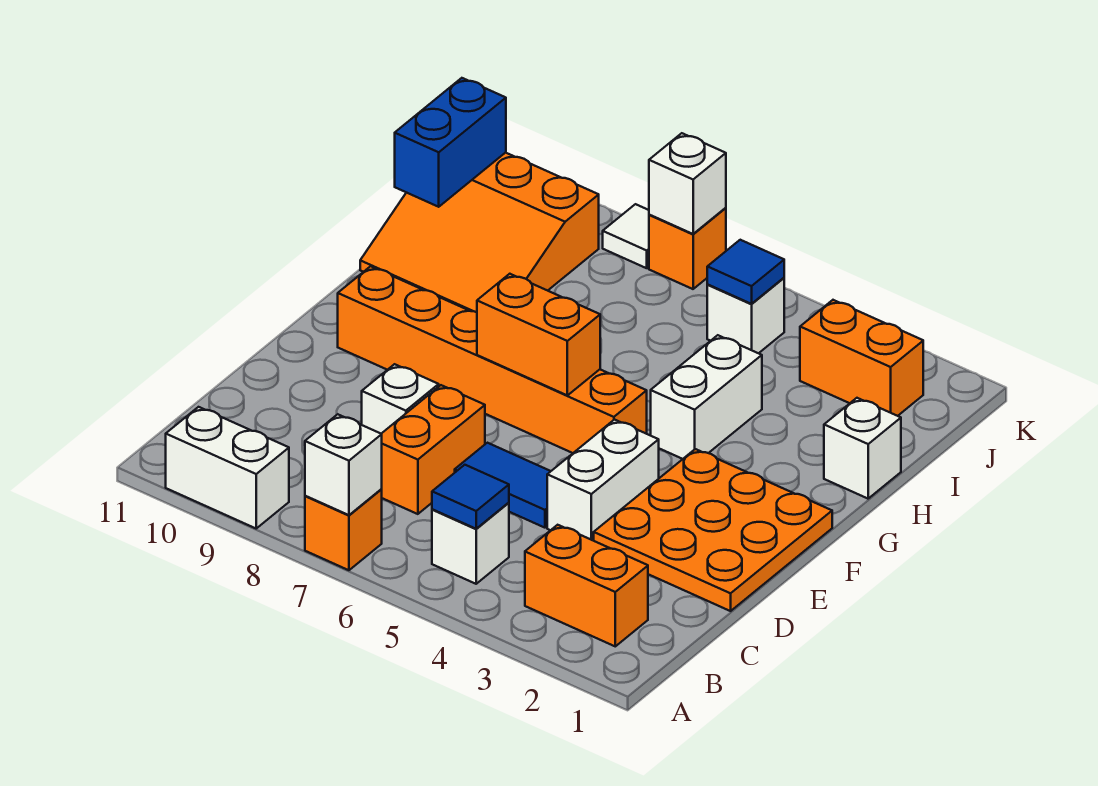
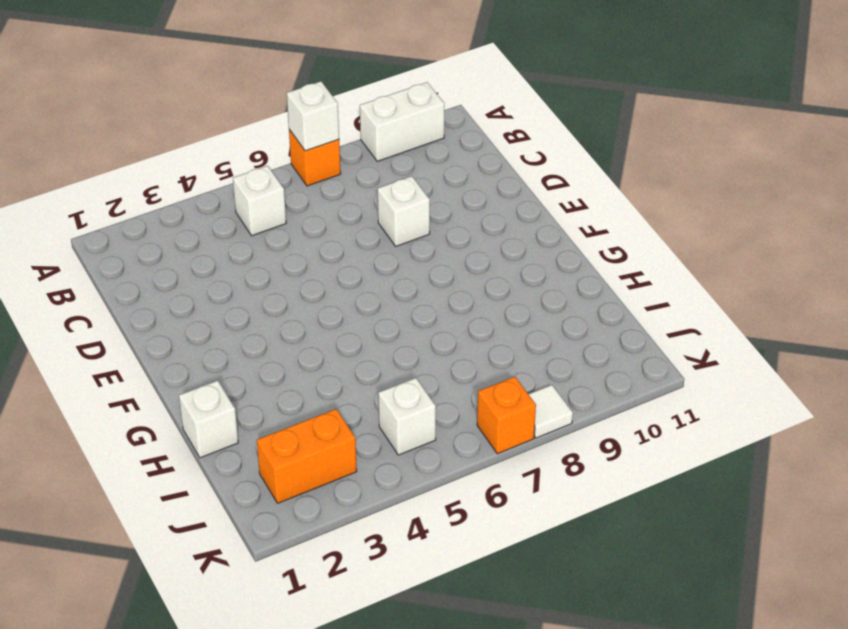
none -> orange 1x2 brick [525,525,648,646]
none -> orange 1x2 brick [381,385,485,514]
none -> orange 3x3 plate [594,449,832,611]

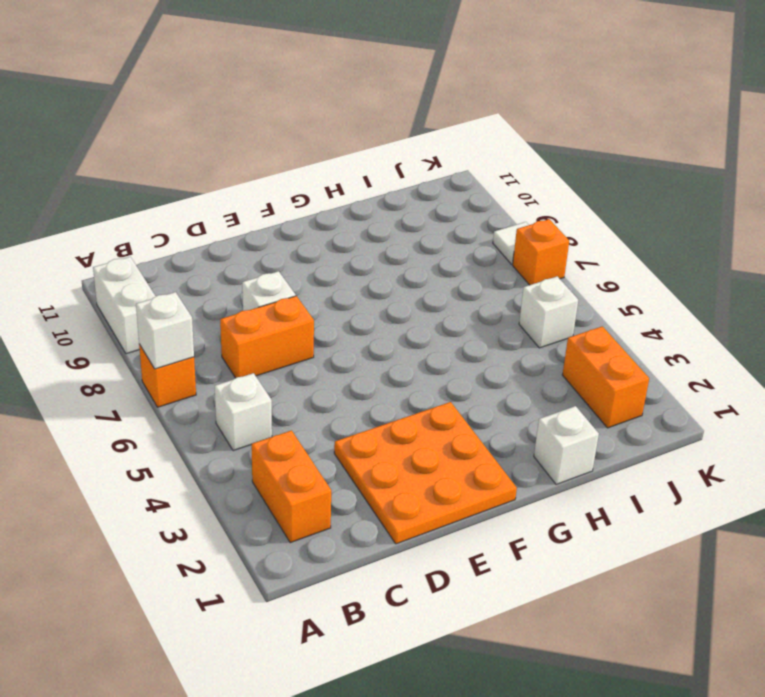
none -> white 1x2 brick [547,420,659,541]
none -> blue 1x2 tile [455,443,551,528]
none -> orange 1x6 brick [338,266,647,453]

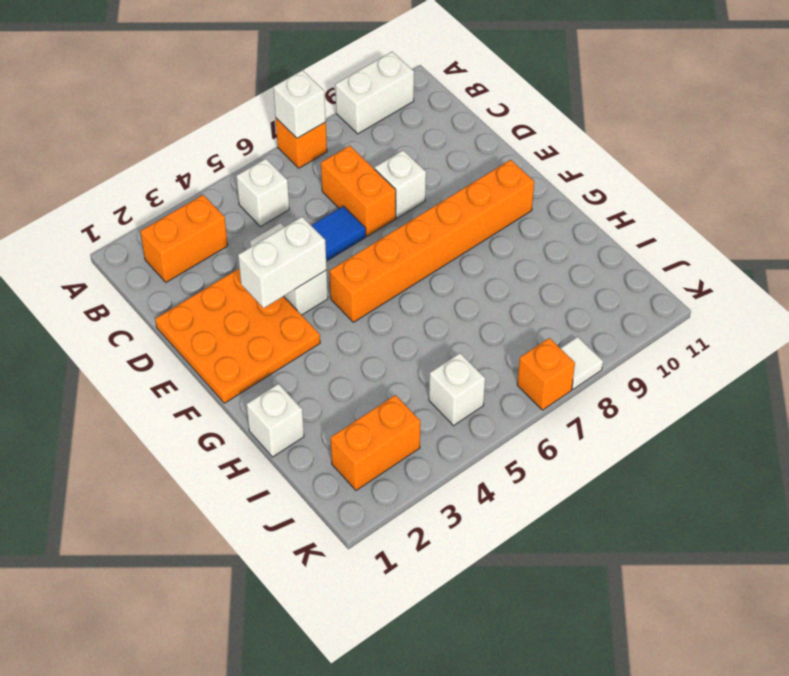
white 1x2 brick [238,217,327,308] -> white 1x2 brick turned to [651,335,762,459]
none -> orange 3x3 slope [360,153,599,312]
none -> blue 1x1 tile [432,465,509,529]
none -> orange 1x2 brick [477,274,600,395]

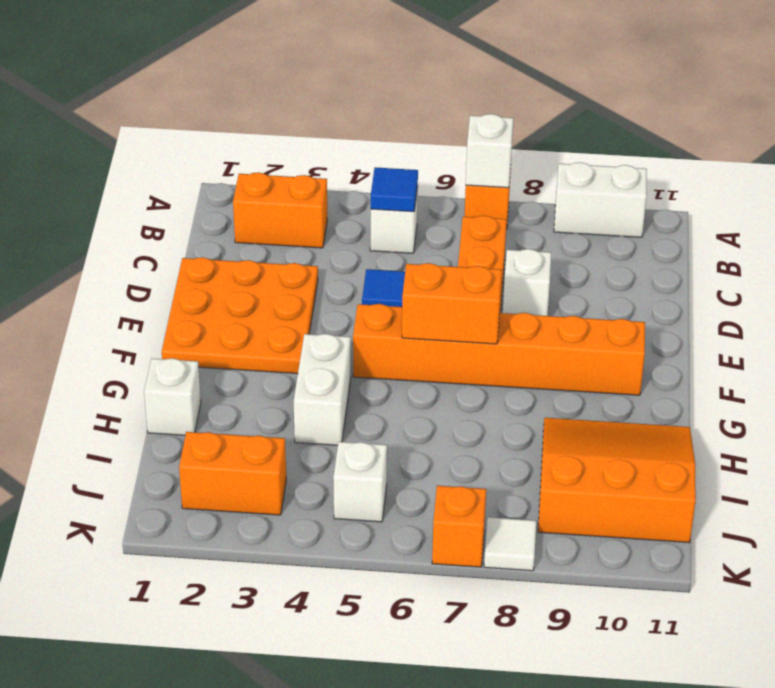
none -> white 1x2 brick [547,420,659,541]
none -> blue 1x2 brick [395,78,506,207]
none -> blue 1x1 tile [707,240,784,304]

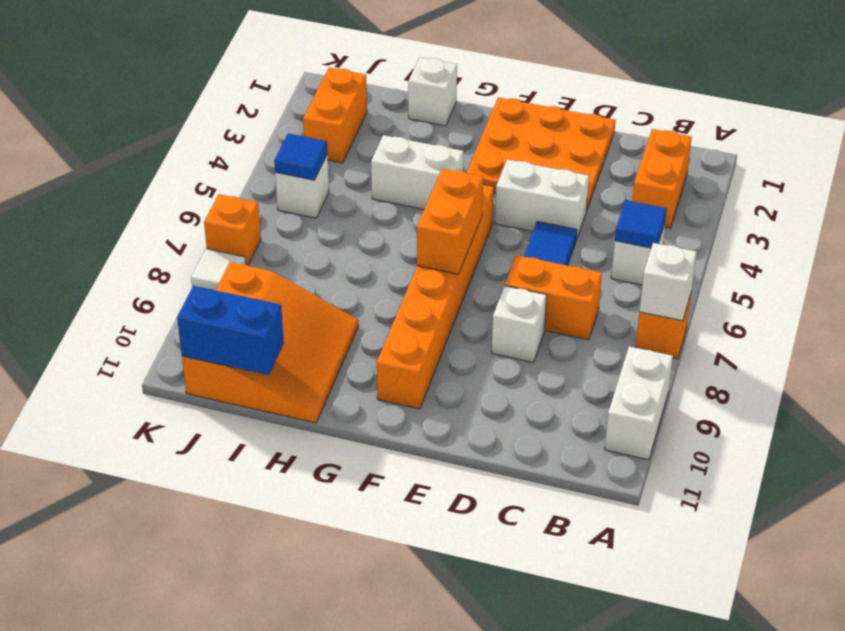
none -> white 1x1 brick [649,133,726,234]

